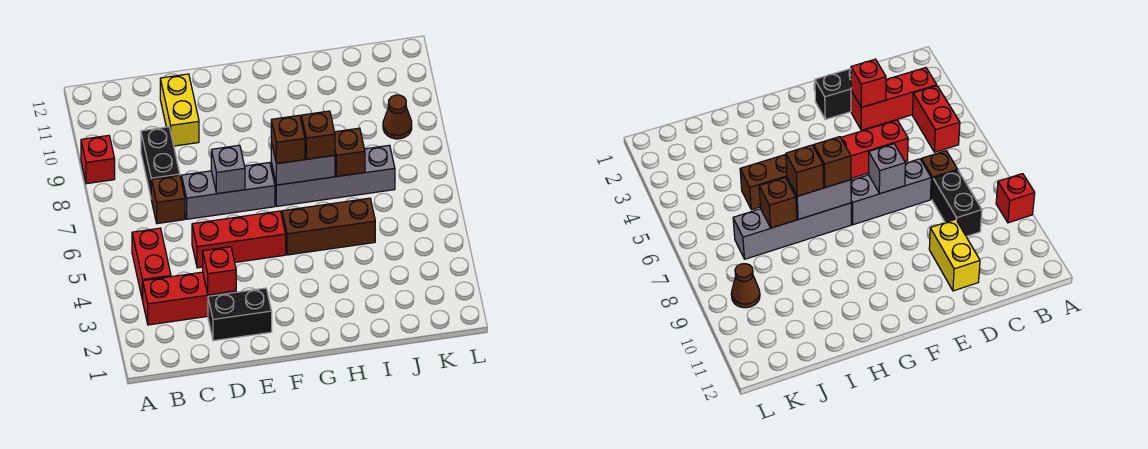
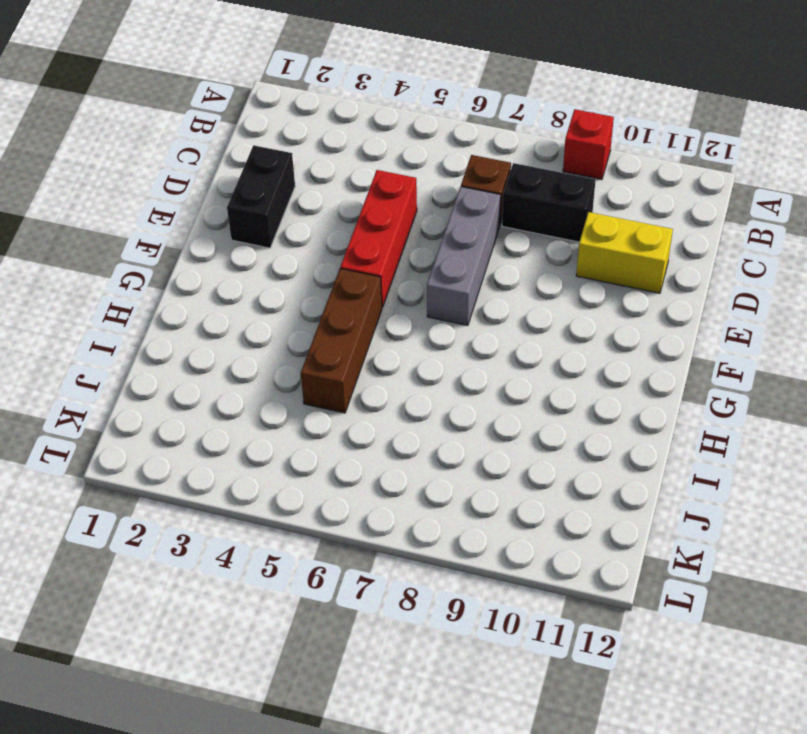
none -> red 1x3 brick [143,272,236,325]
none -> red 1x2 brick [132,228,171,300]
none -> grey 1x4 brick [271,145,395,206]

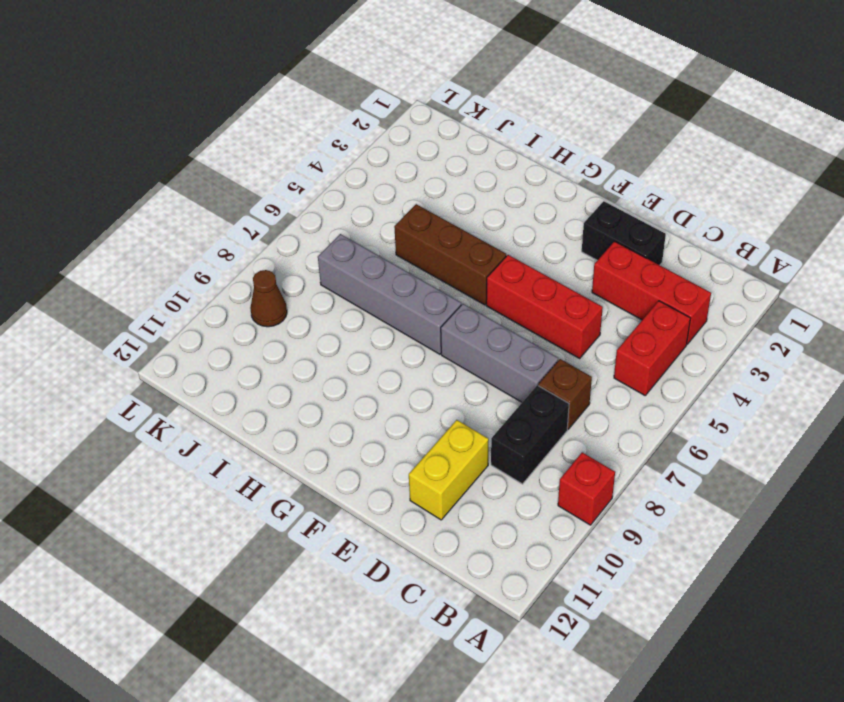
none -> red 1x1 brick [203,247,236,295]
none -> grey 1x1 brick [211,145,245,194]
none -> grey 1x2 brick [271,142,335,185]

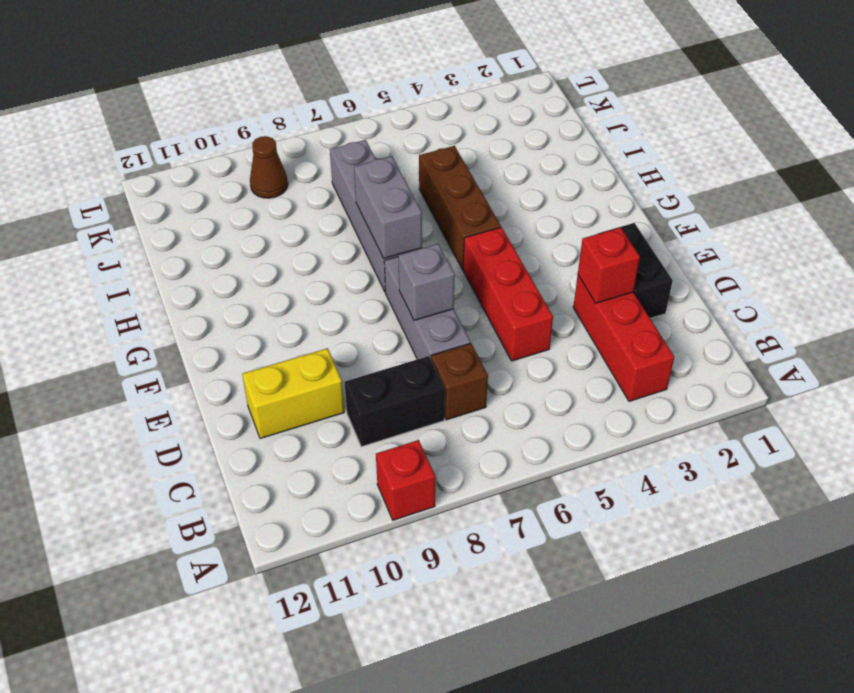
none -> red 1x2 brick [132,228,171,300]
none -> brown 1x1 brick [335,128,365,177]
none -> brown 1x1 brick [271,115,305,164]

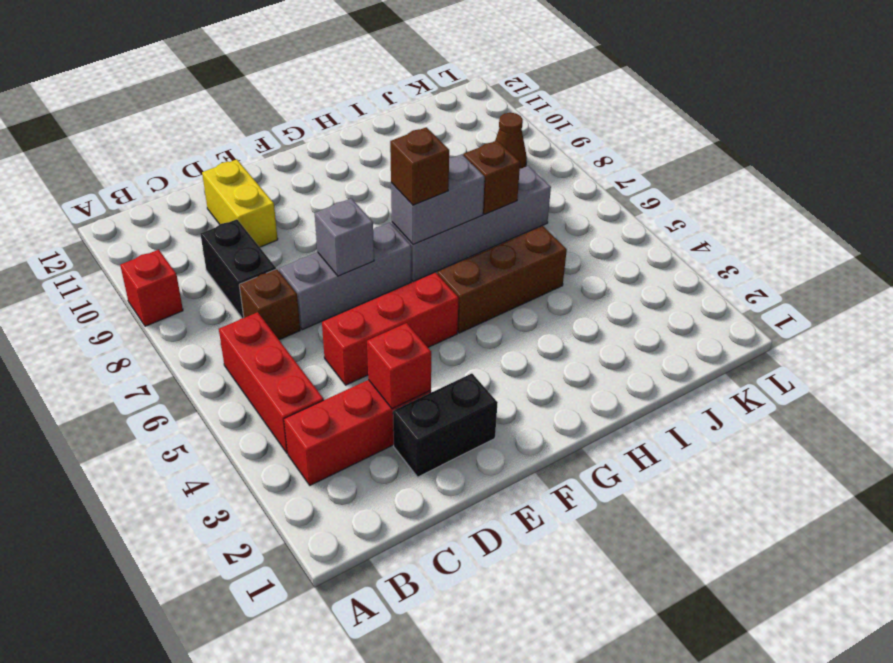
red 1x3 brick [219,312,324,453] -> red 1x2 brick [132,228,171,300]
none -> brown 1x1 brick [301,111,335,159]

